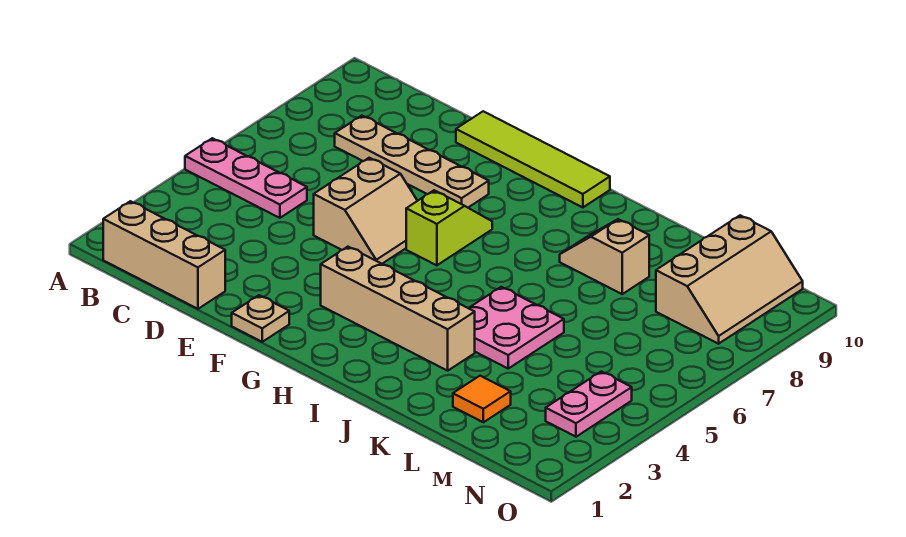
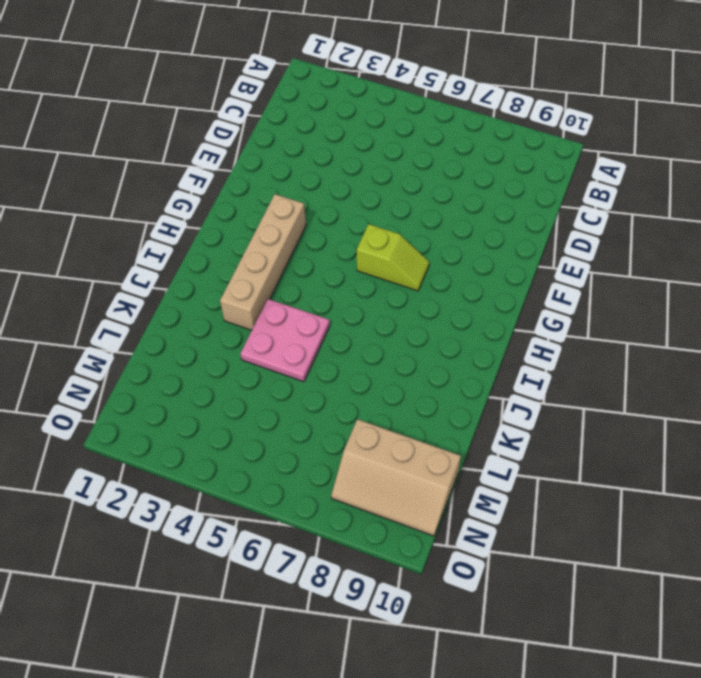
none -> pink 1x3 plate [185,138,307,218]
none -> tan 1x3 brick [103,201,225,309]
none -> tan 1x4 plate [335,116,489,207]

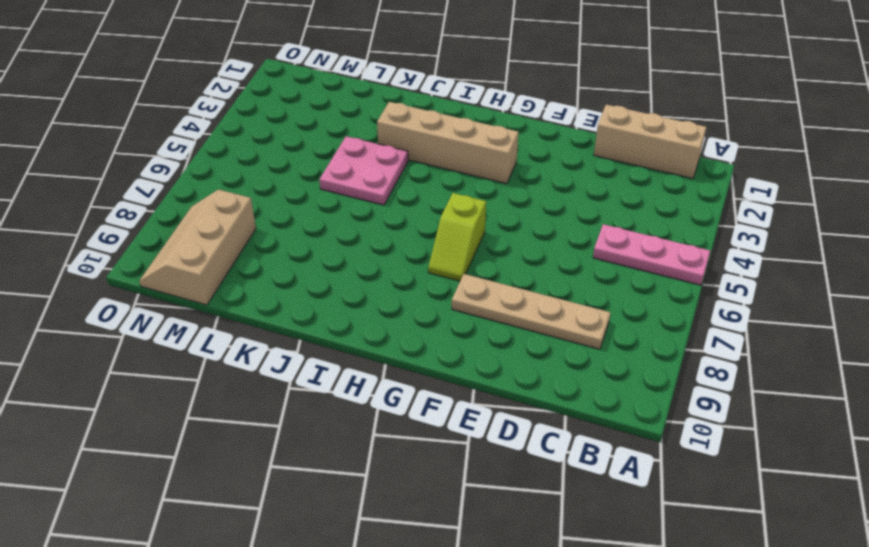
none -> tan 2x2 slope [314,158,417,264]
none -> lime 1x4 tile [456,111,610,207]
none -> tan 1x1 plate [232,295,289,342]

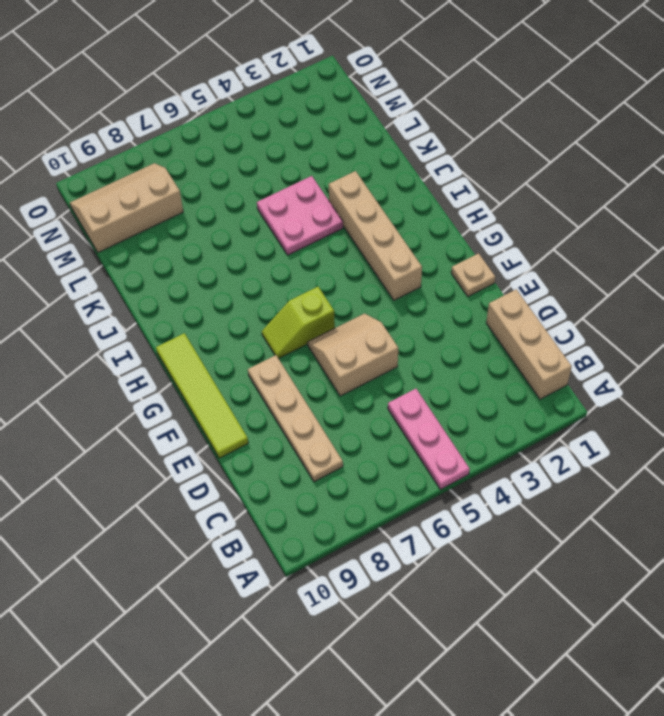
none -> tan 1x2 slope [560,219,649,294]
none -> orange 1x1 tile [453,376,511,422]
none -> pink 1x2 plate [546,371,632,437]

